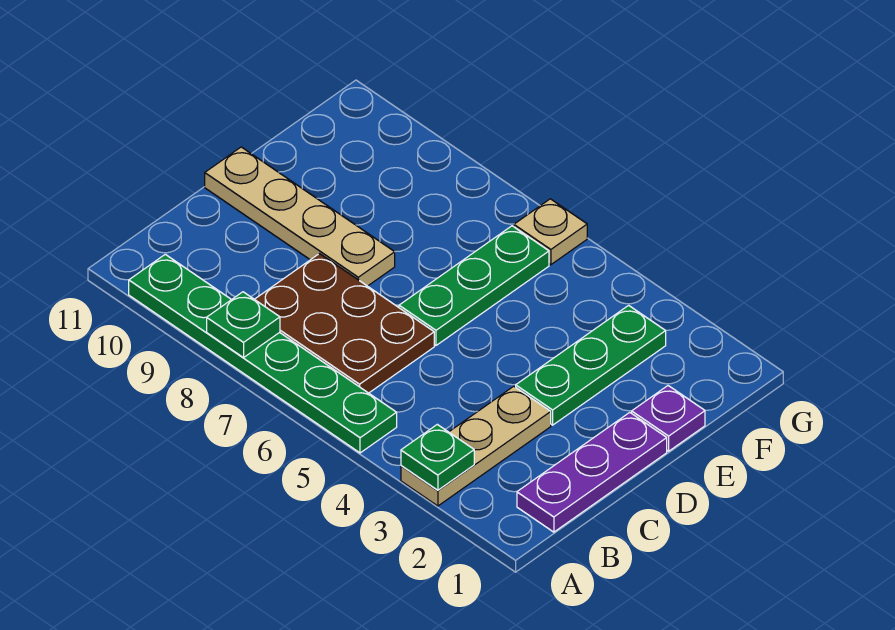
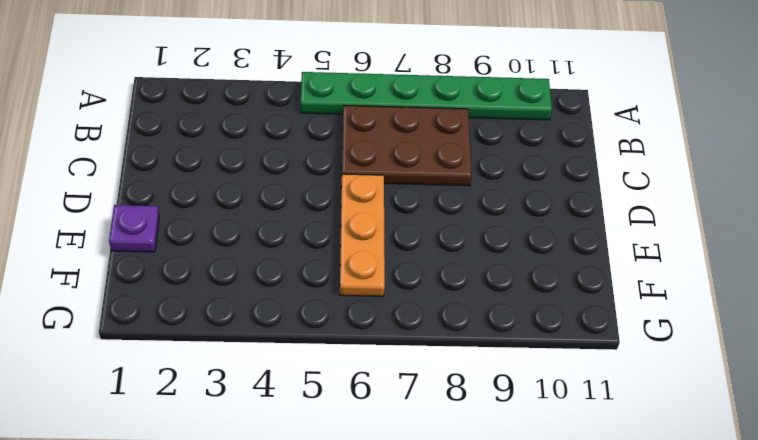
orange 1x3 plate [340,174,385,296] -> green 1x3 plate [399,226,549,345]
none -> tan 1x3 plate [401,386,551,506]
none -> purple 1x3 plate [517,412,667,532]

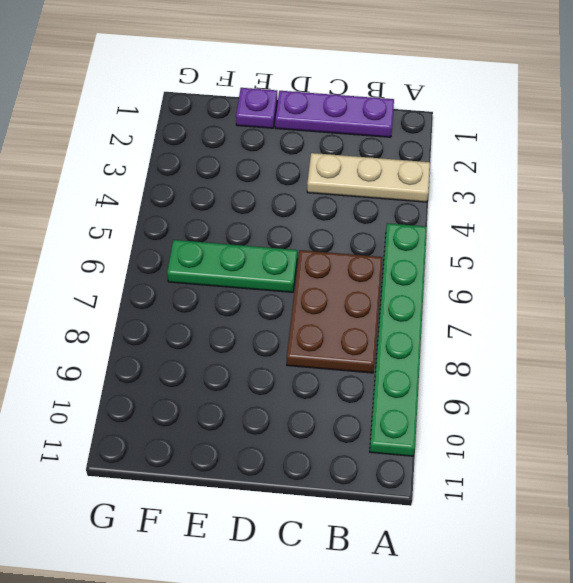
none -> green 1x3 plate [516,305,666,425]
none -> tan 1x4 plate [205,147,395,286]

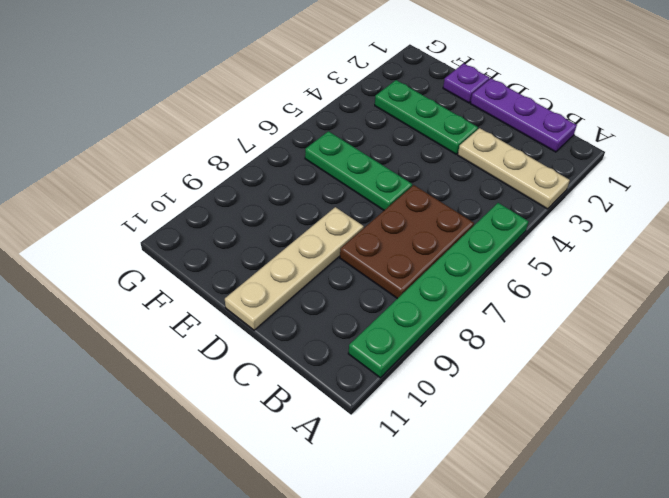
none -> tan 1x1 plate [514,199,587,265]
none -> green 1x1 plate [401,424,474,490]

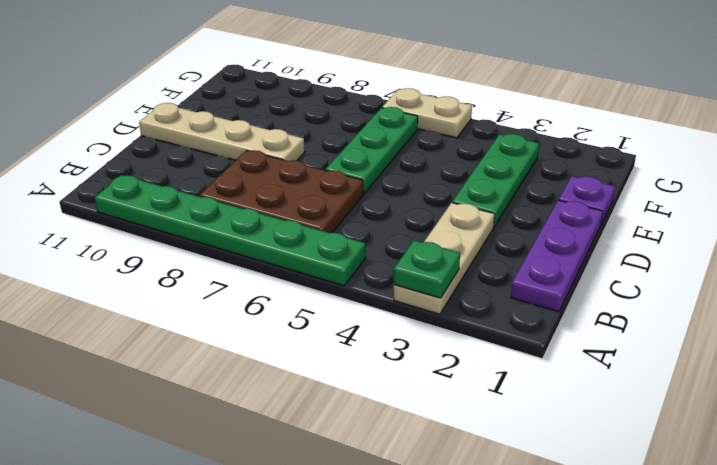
tan 1x2 plate [382,88,472,138] -> tan 1x1 plate [514,199,587,265]
none -> green 1x1 plate [207,292,280,358]

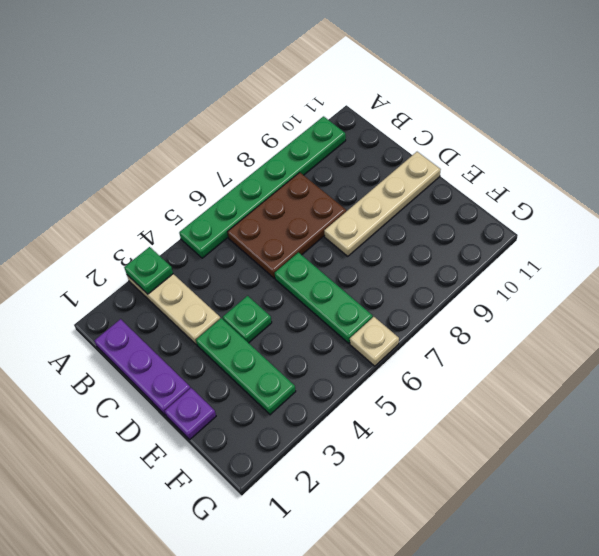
green 1x1 plate [223,296,272,343] -> green 1x1 plate moved to [207,292,280,358]

